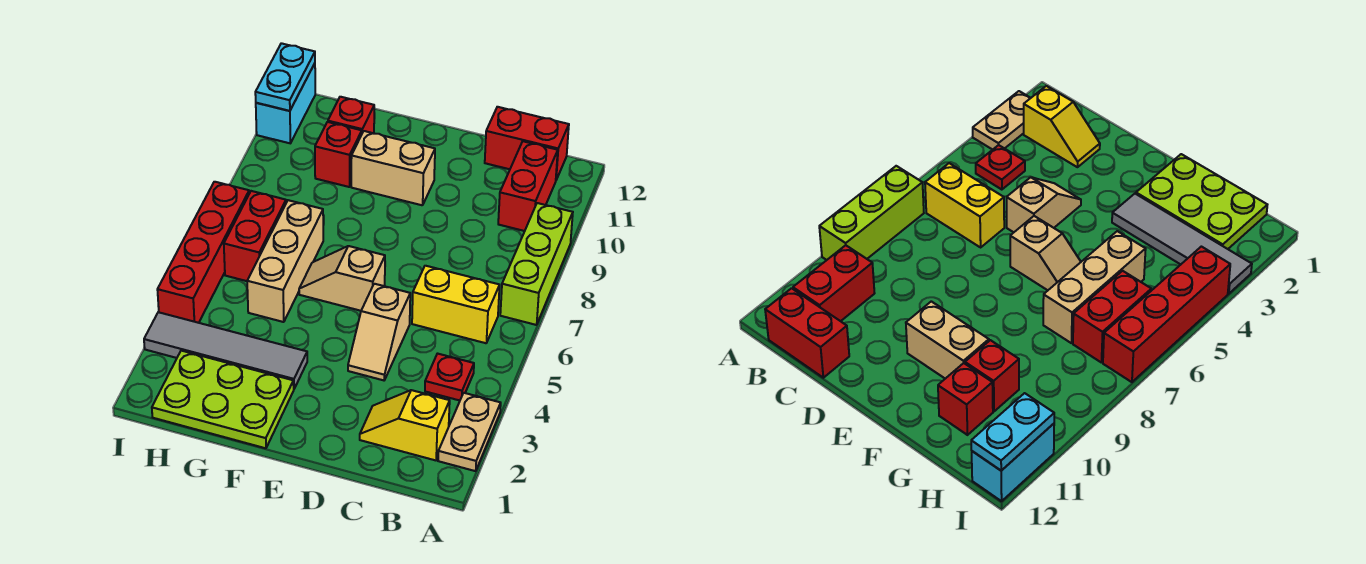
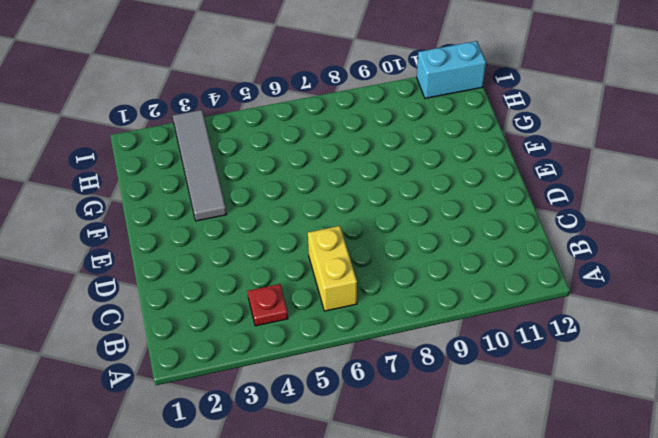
none -> tan 1x2 plate [438,393,501,471]
none -> lime 1x3 brick [500,203,573,325]
none -> yellow 1x2 slope [360,390,450,460]

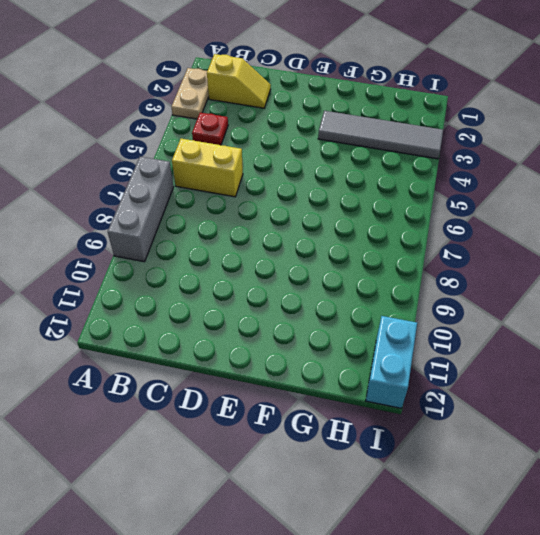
grey 1x3 brick [108,157,173,262] -> lime 1x3 brick [500,203,573,325]
none -> red 1x2 brick [498,141,558,231]
none -> red 1x2 brick [485,107,569,180]
none -> tan 1x2 slope [348,284,410,380]

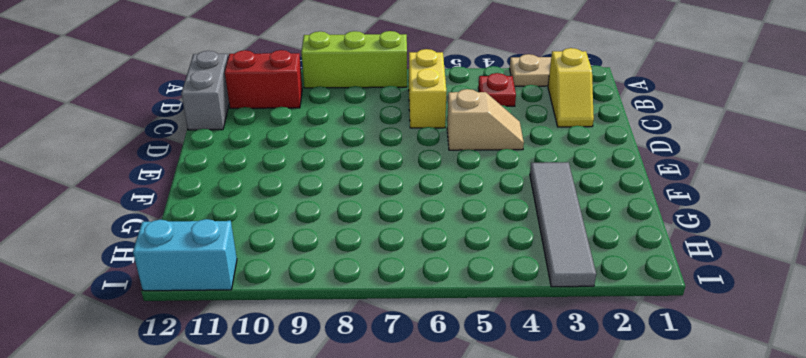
grey 1x2 brick [181,51,229,130] -> red 1x2 brick [485,107,569,180]
none -> tan 1x2 slope [299,246,385,311]
none -> tan 1x2 brick [351,131,435,205]
none -> lime 2x3 plate [152,351,294,448]

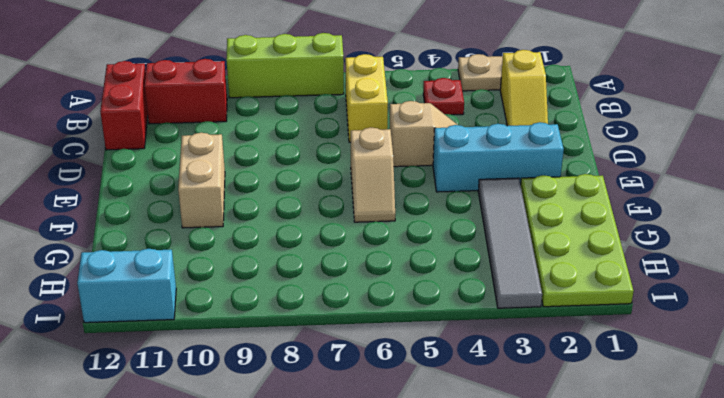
cyan 1x3 brick [433,122,564,192] -> none
lime 2x4 plate [521,174,634,307] -> lime 2x3 plate [152,351,294,448]
none -> tan 1x3 brick [247,200,323,322]
none -> red 1x1 brick [315,122,362,187]
none -> red 1x1 brick [328,97,374,133]

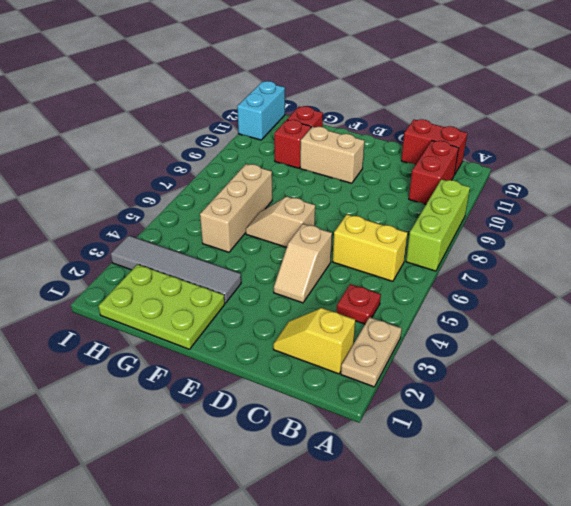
none -> red 1x2 brick [224,191,286,281]
none -> red 1x4 brick [157,182,249,323]
none -> cyan 1x2 plate [255,43,315,111]

